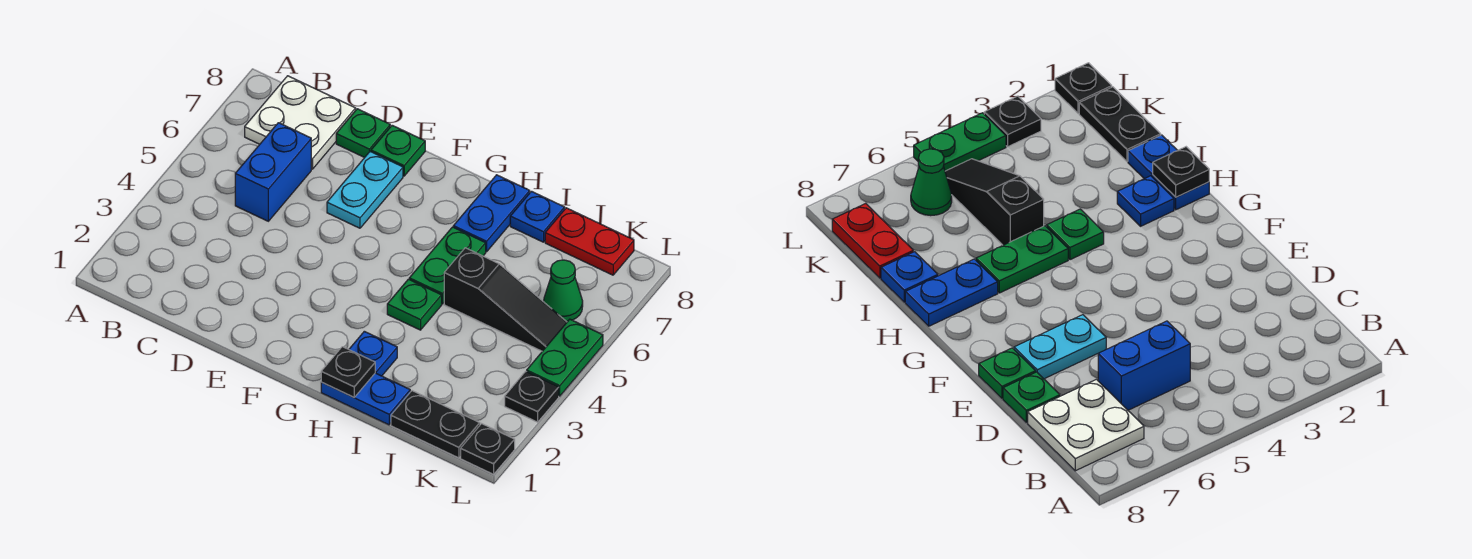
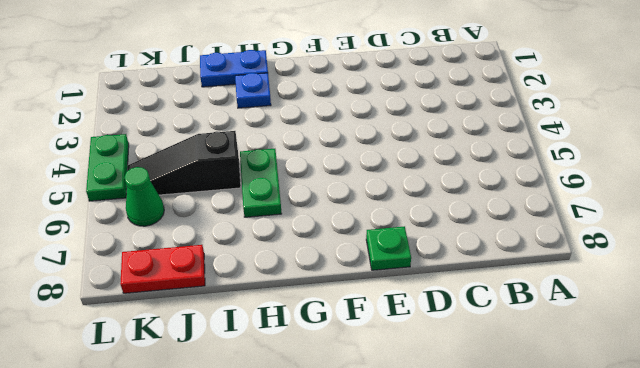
none -> white 2x2 plate [245,76,356,169]
none -> blue 1x2 brick [235,123,311,221]
none -> green 1x1 plate [336,109,390,158]

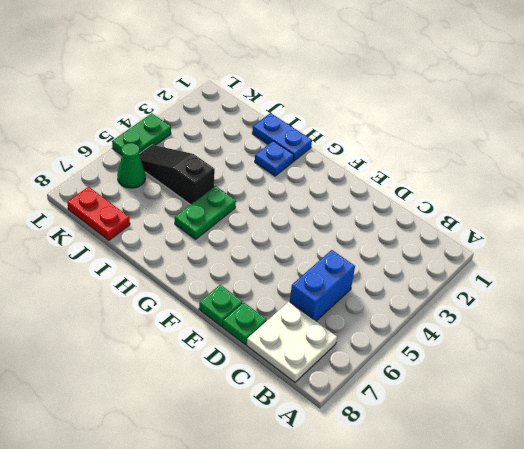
none -> cyan 1x2 plate [327,152,403,228]
none -> green 1x1 plate [387,279,442,330]
none -> blue 1x2 plate [453,175,530,252]

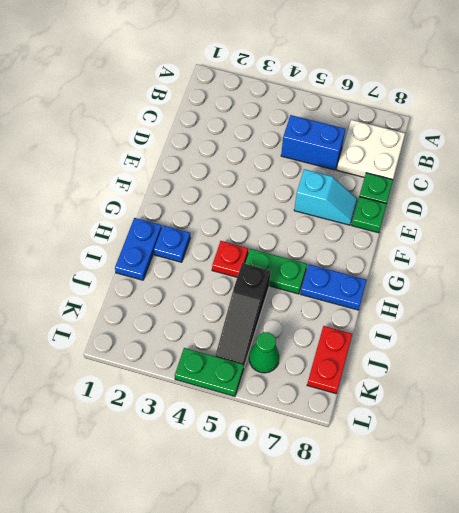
cyan 1x2 slope [294,169,357,225] -> cyan 1x2 plate [327,152,403,228]
red 1x1 plate [212,241,248,277] -> green 1x1 plate [387,279,442,330]
none -> blue 1x1 plate [510,191,565,242]
none -> black 1x2 plate [391,391,480,458]
none -> black 1x1 plate [461,424,515,474]

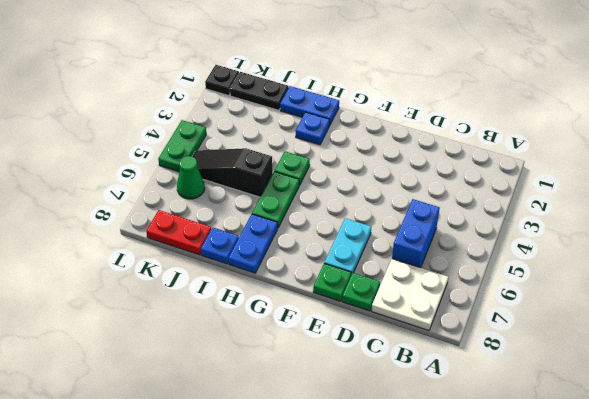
none -> black 1x1 plate [505,371,559,422]
none -> black 1x1 plate [321,347,375,397]

